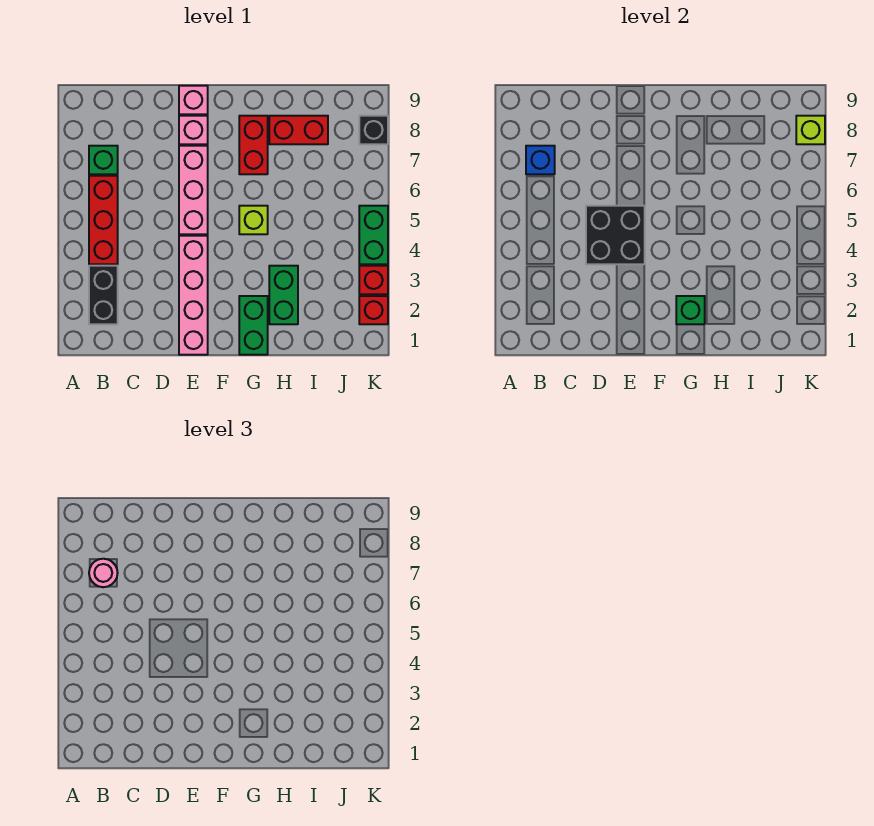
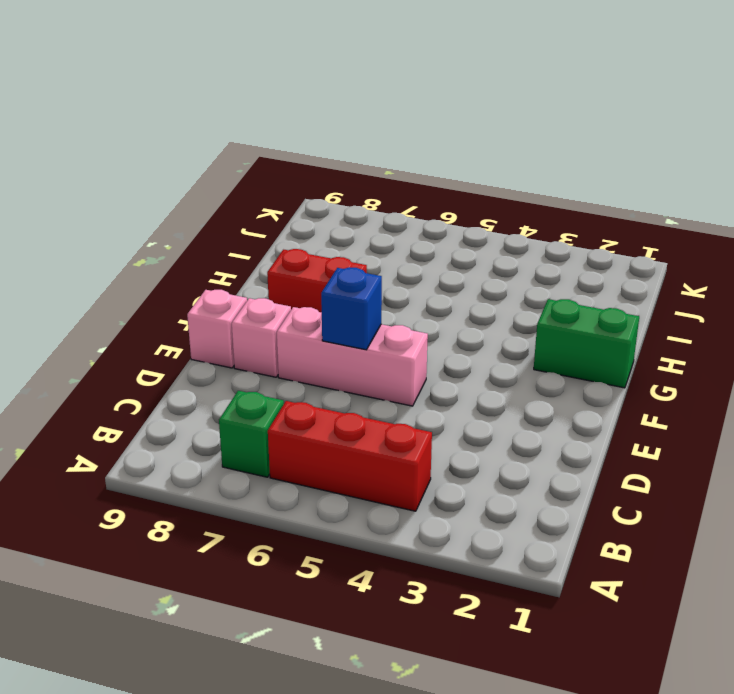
blue 1x1 brick [321,267,382,350] -> blue 1x1 brick moved to [526,146,555,174]
none -> black 1x2 brick [89,266,118,324]
none -> pink 1x4 brick [179,236,208,355]
none -> lime 1x1 brick [239,206,268,234]

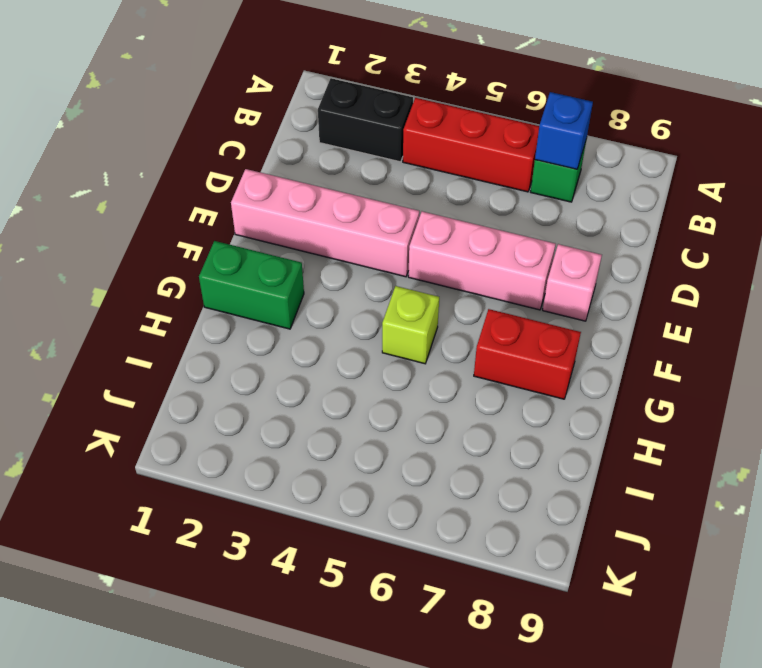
none -> pink 1x1 brick [179,86,208,114]
none -> green 1x2 brick [269,266,298,324]
none -> red 1x2 brick [269,116,328,144]

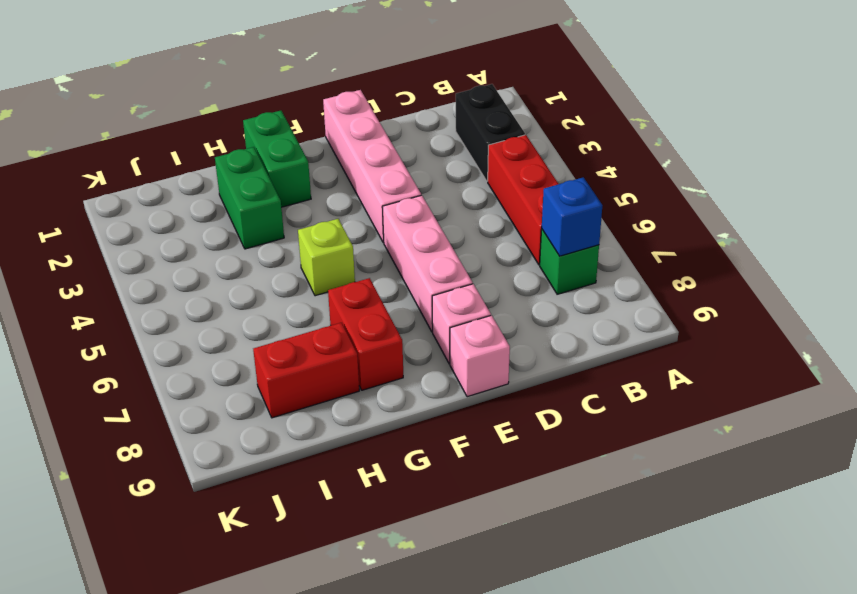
none -> red 1x1 brick [359,296,388,324]
none -> red 1x1 brick [359,266,388,294]
none -> green 1x2 brick [359,206,388,264]

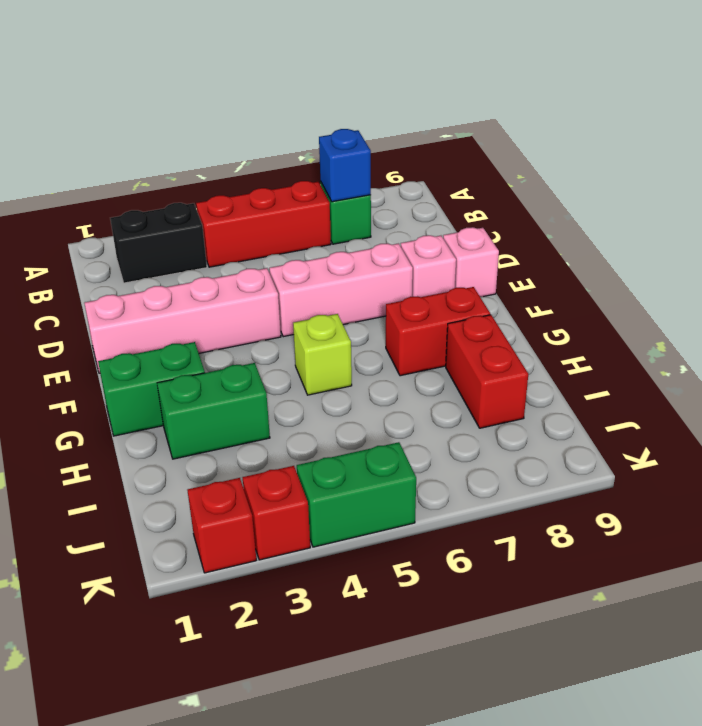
none -> black 1x1 brick [359,116,388,144]
none -> black 2x2 brick [586,206,645,264]
none -> green 1x1 brick [676,296,705,324]

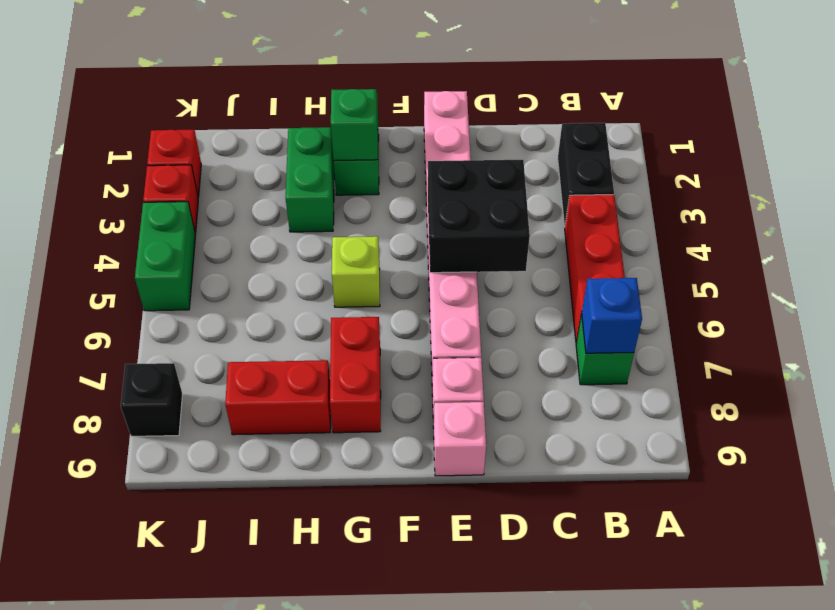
none -> lime 1x1 brick [796,116,825,144]
none -> pink 1x1 round brick [89,559,118,587]

